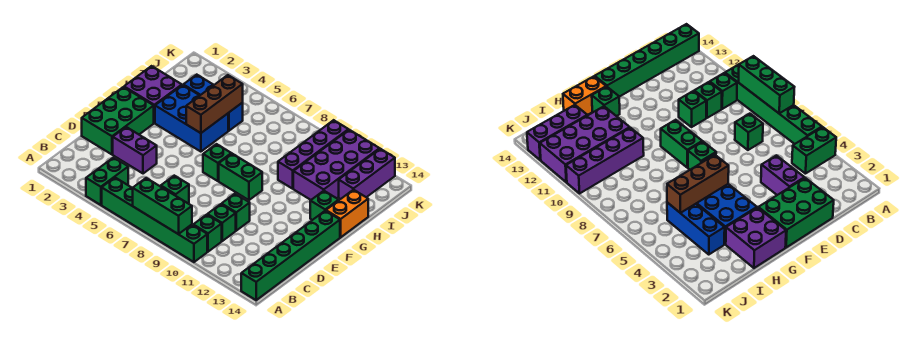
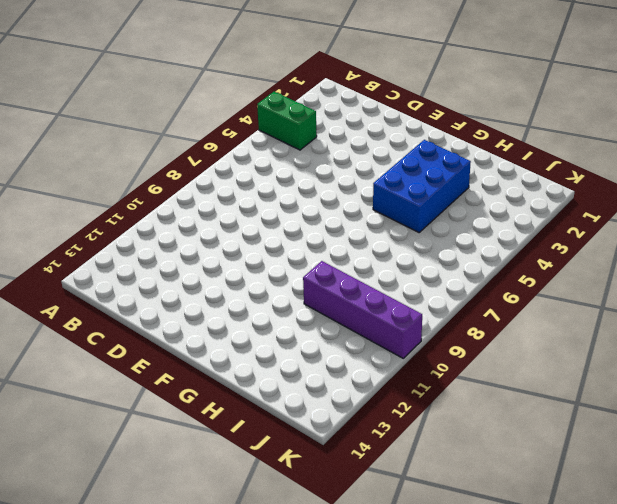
none -> green 1x6 brick [102,178,207,262]
none -> green 1x6 brick [241,211,340,300]
none -> green 1x1 brick [194,215,222,252]

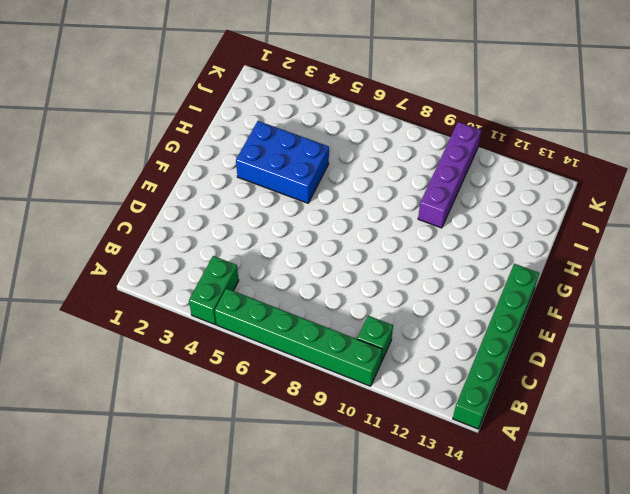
none -> green 1x1 brick [161,176,189,203]
none -> green 1x1 brick [207,204,236,241]
none -> green 2x3 brick [82,87,154,154]

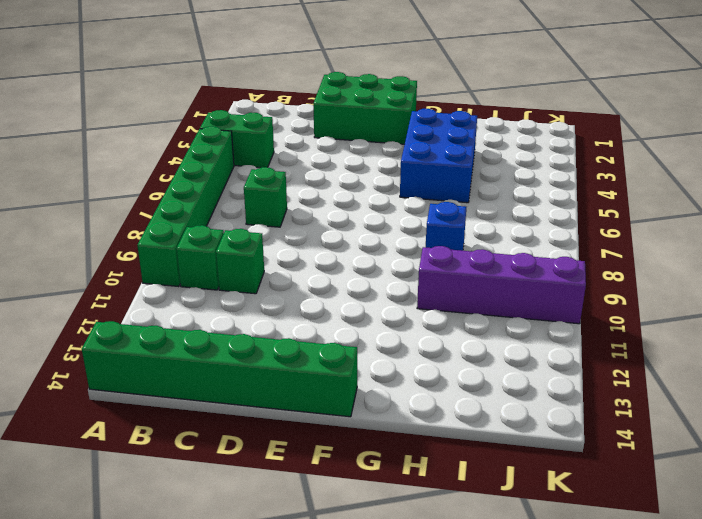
blue 1x1 brick [426,202,466,251] -> none
none -> purple 1x2 brick [113,127,157,174]
none -> green 1x1 brick [222,194,250,231]
none -> green 1x1 brick [203,144,231,181]

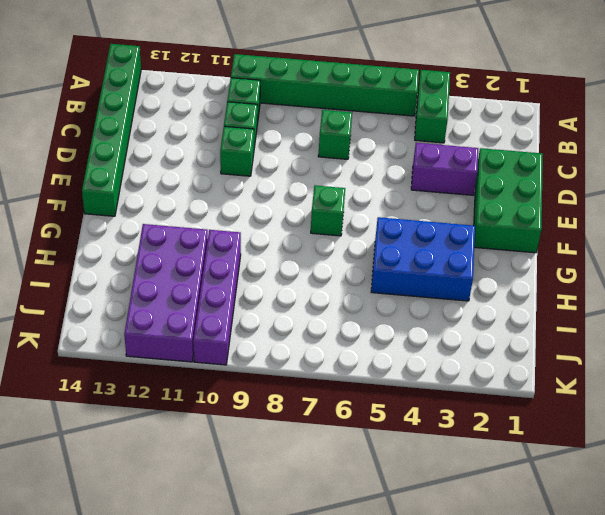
none -> green 1x2 brick [219,154,262,200]
none -> purple 2x2 brick [124,66,182,123]
none -> green 1x1 brick [310,191,339,220]

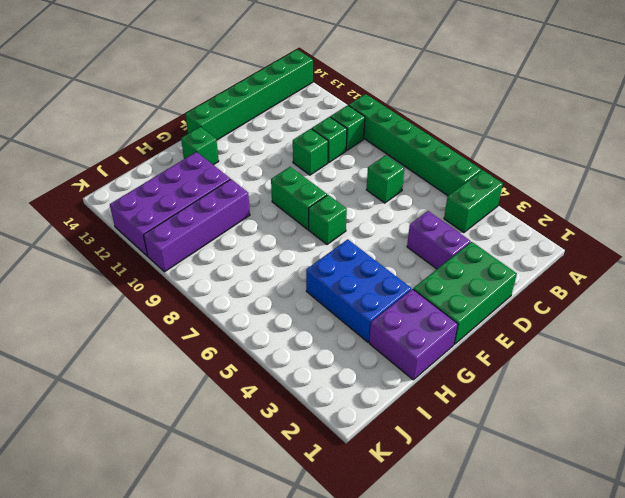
none -> orange 1x2 brick [326,190,368,237]
none -> blue 1x3 brick [184,75,243,131]
none -> purple 1x3 brick [339,149,395,199]

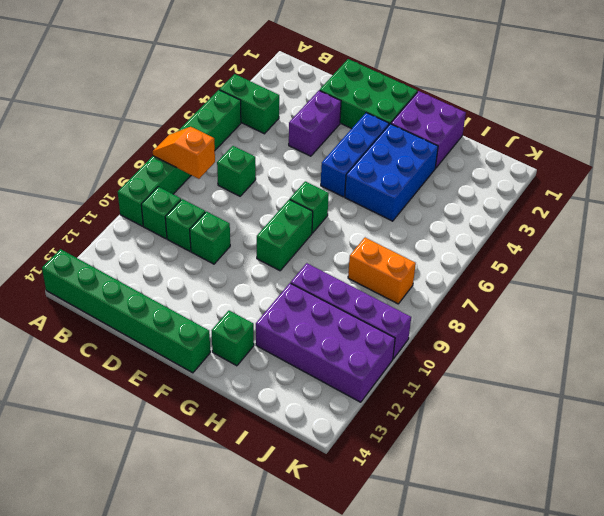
orange 1x2 slope [153,127,215,179] -> green 1x3 brick [133,178,192,234]
blue 1x3 brick [321,113,389,197] -> blue 1x3 brick moved to [184,75,243,131]
orange 1x2 brick [348,238,416,304] -> orange 1x2 brick moved to [326,190,368,237]
none -> purple 1x3 brick [339,149,395,199]
none -> brown 1x3 brick [186,75,243,133]

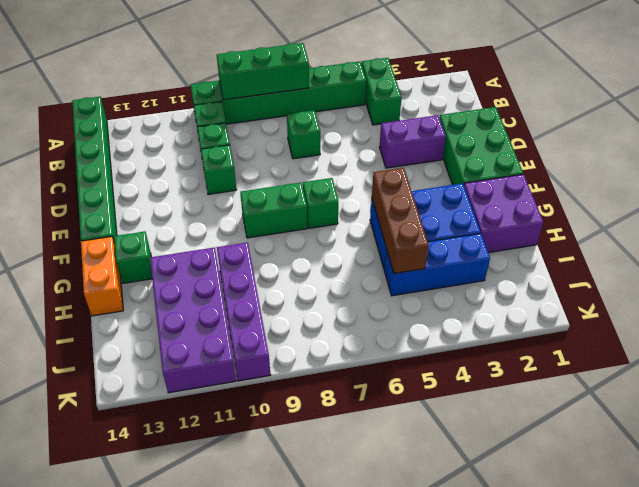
none -> purple 1x3 brick [339,149,395,199]

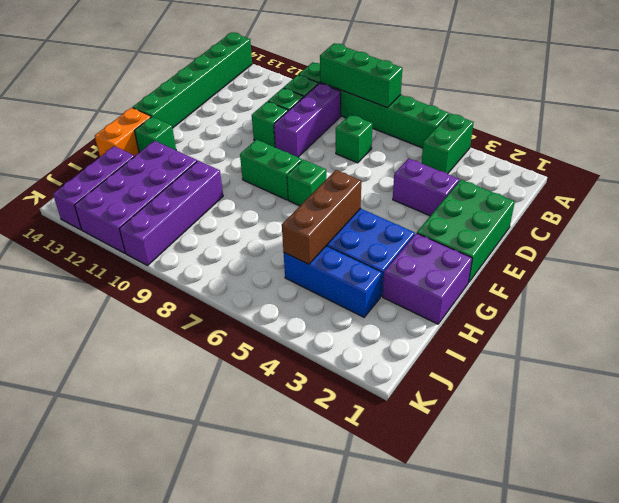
purple 1x3 brick [274,83,341,157] -> none

